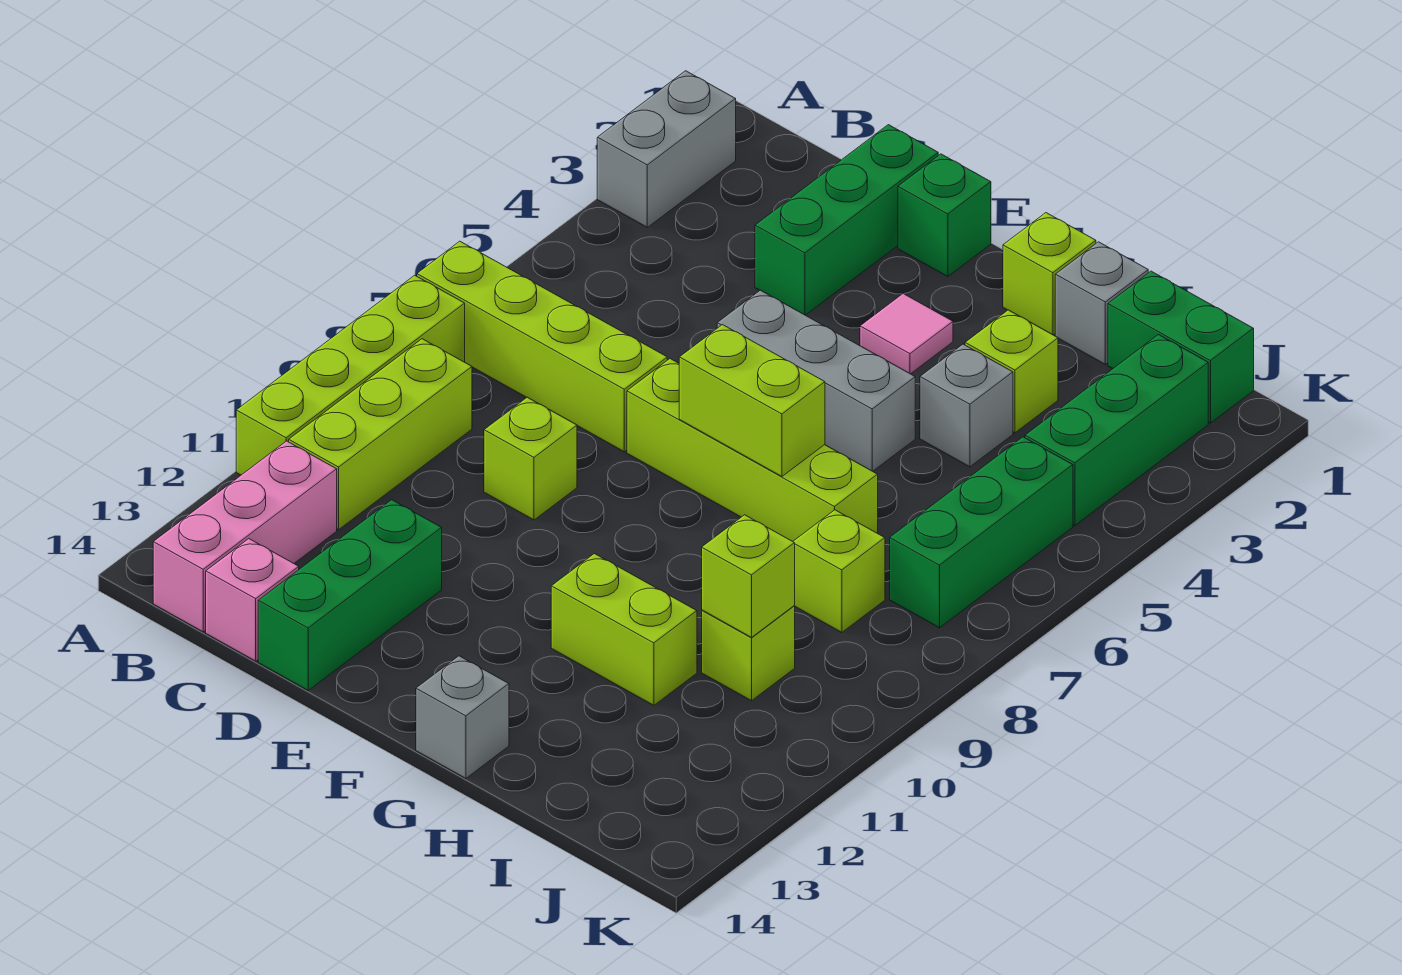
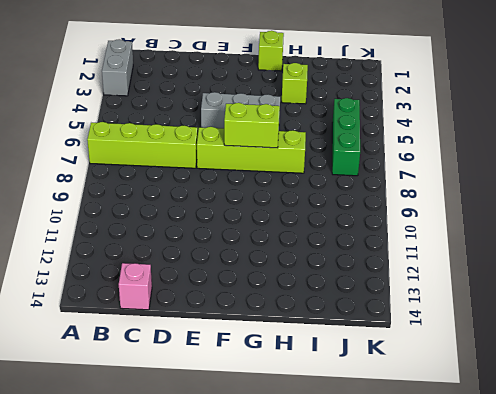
none -> lime 1x4 brick [236,275,465,475]
none -> lime 1x3 brick [289,339,472,529]
none -> pink 1x3 brick [153,441,337,632]

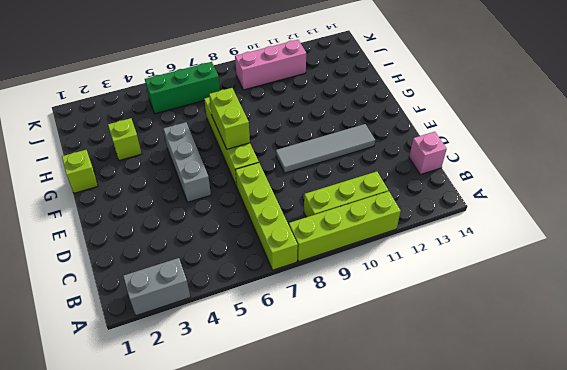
grey 1x4 tile [276,124,375,173] -> none
pink 1x3 brick [235,40,306,90] -> pink 1x3 brick moved to [153,441,337,632]
none -> green 1x3 brick [755,125,938,315]
none -> lime 1x1 brick [484,397,577,520]
none -> green 1x3 brick [258,500,442,690]

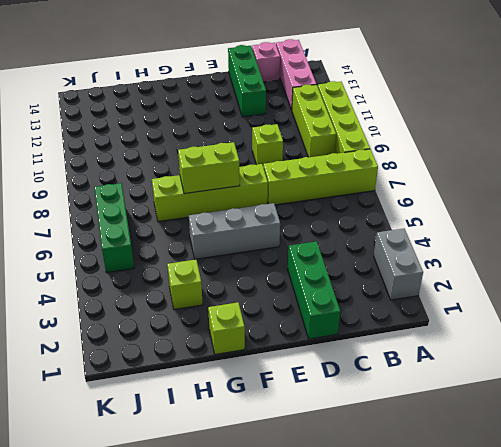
none -> green 1x1 brick [898,154,991,277]
none -> pink 1x1 tile [860,294,953,374]
none -> lime 1x2 brick [551,554,697,705]

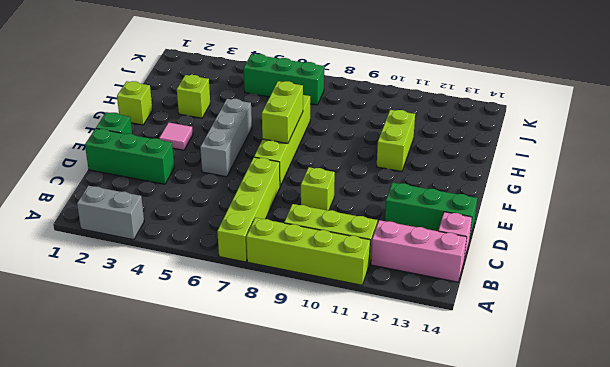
none -> grey 1x1 brick [416,656,509,778]
none -> grey 1x1 brick [1055,242,1148,364]
none -> grey 1x1 brick [920,344,1013,467]

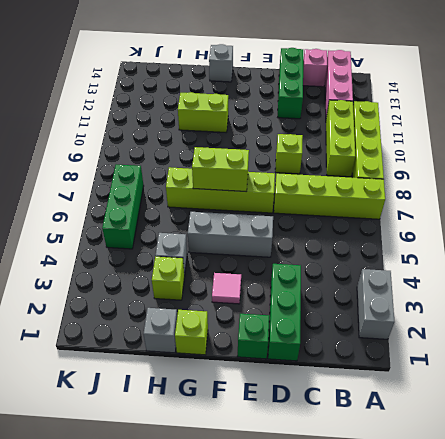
none -> green 1x2 brick [1108,271,1254,423]
none -> lime 1x1 brick [793,510,885,632]
none -> lime 1x1 brick [702,606,795,701]

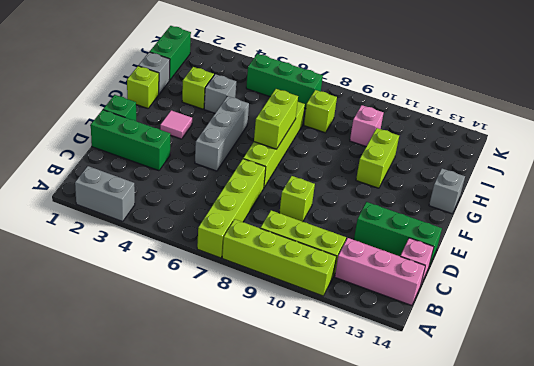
pink 1x1 brick [350,105,384,146] -> lime 1x1 brick [702,606,795,701]
none -> green 1x3 brick [1025,335,1208,525]
none -> lime 1x1 brick [702,515,795,637]

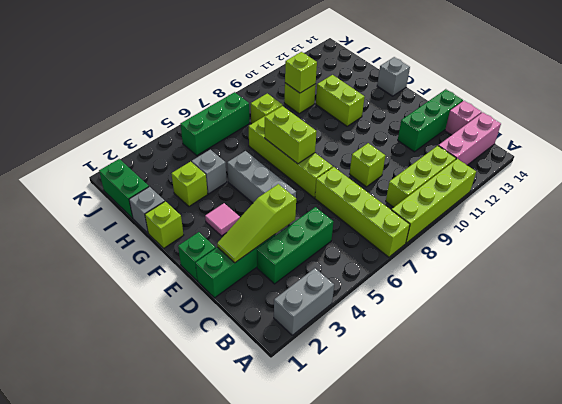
green 1x3 brick [257,207,333,284] -> green 1x3 brick moved to [1025,335,1208,525]
lime 1x3 slope [217,184,296,263] -> none

